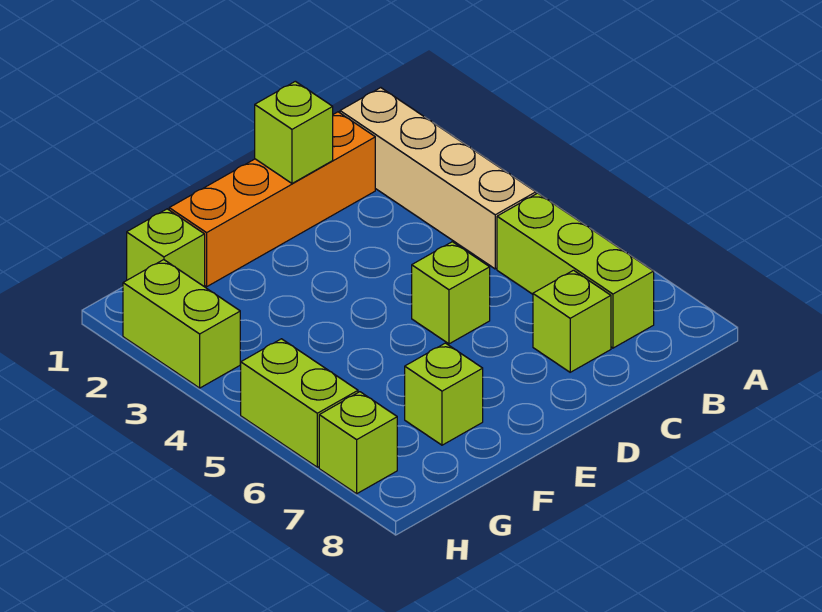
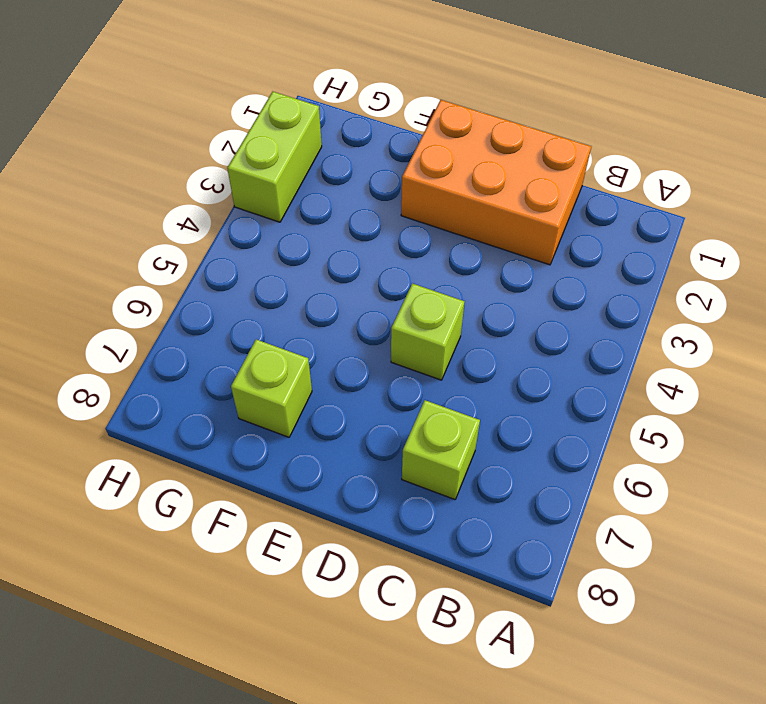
orange 2x3 brick [401,100,592,265] -> orange 1x4 brick [169,112,375,287]
none -> tan 1x4 brick [340,88,536,269]
none -> lime 1x3 brick [497,193,654,348]

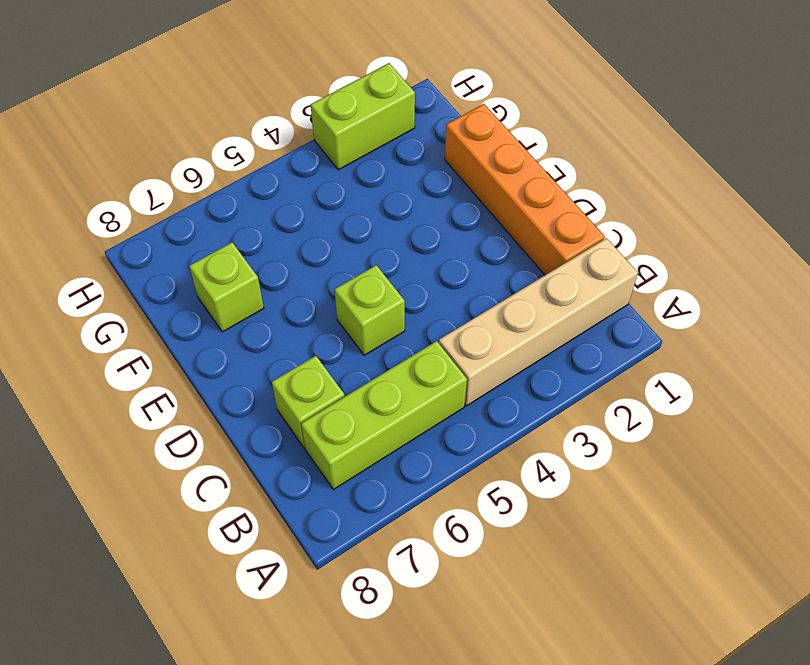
none -> lime 1x1 brick [127,209,205,287]
none -> lime 1x2 brick [241,339,358,467]

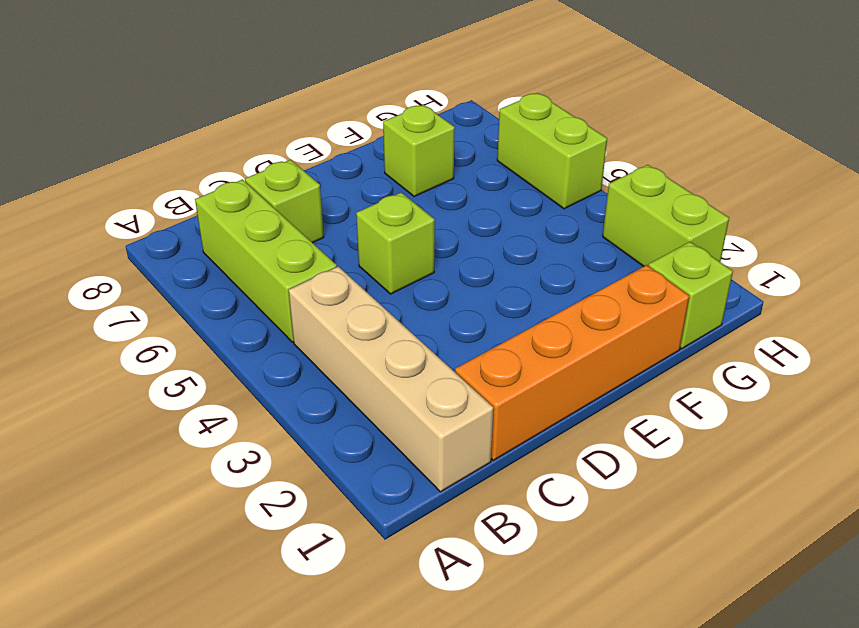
none -> lime 1x1 brick [319,392,397,494]
none -> lime 1x1 brick [255,81,333,183]

